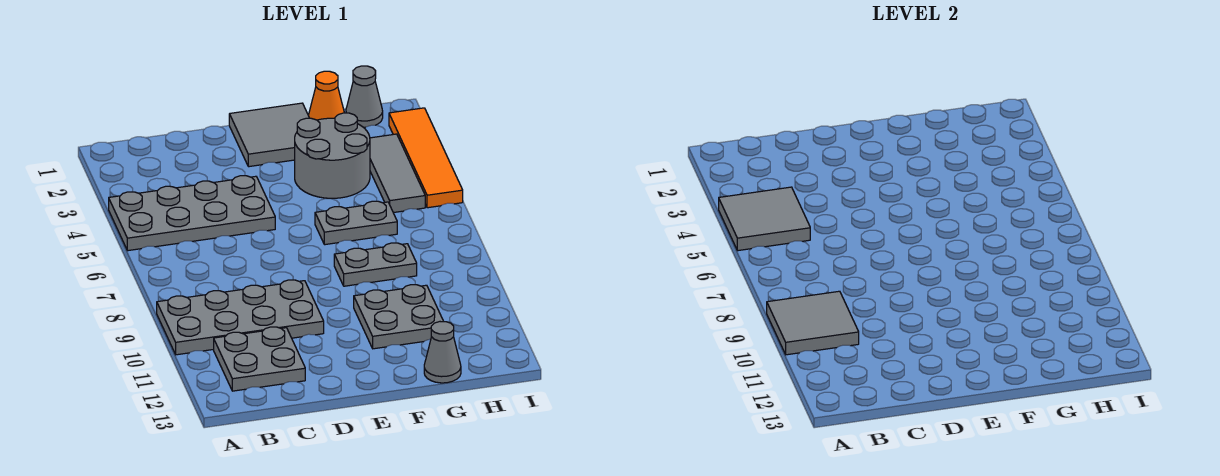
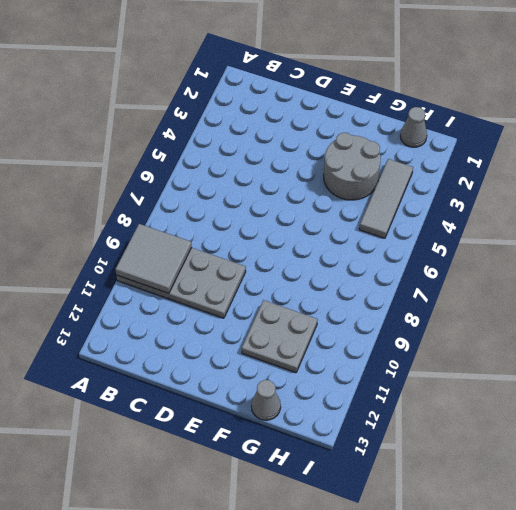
none -> grey 2x4 plate [109,176,275,251]
none -> grey 2x2 plate [214,327,305,391]
none -> grey 2x2 tile [229,103,309,167]

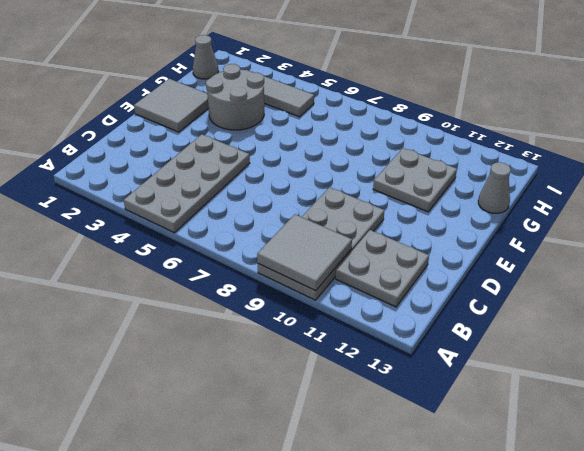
none -> grey 1x2 plate [315,201,397,245]
none -> grey 1x2 plate [334,243,417,286]
none -> orange 1x1 cone [308,71,344,120]

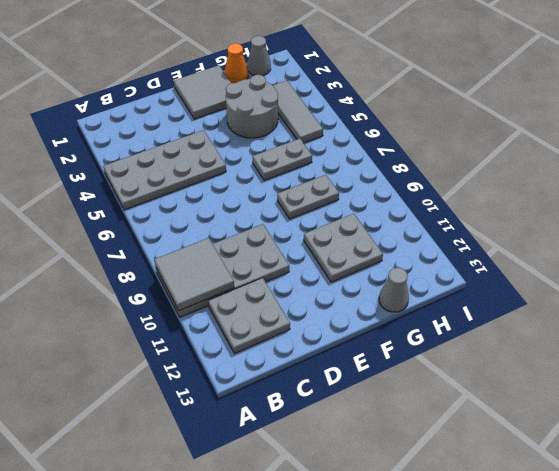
none -> orange 1x4 tile [389,108,463,208]
none -> grey 2x2 tile [719,187,810,251]

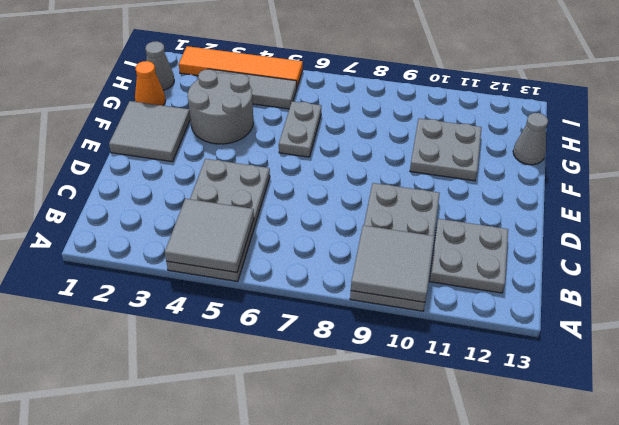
none -> grey 1x2 plate [334,243,417,286]

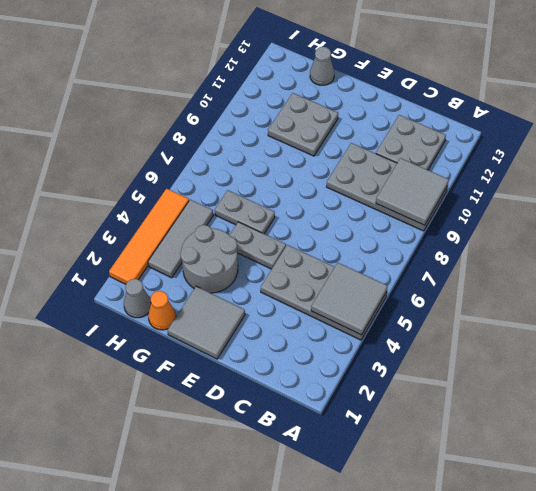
grey 1x2 plate [230,222,286,269] -> grey 1x2 plate moved to [334,243,417,286]

